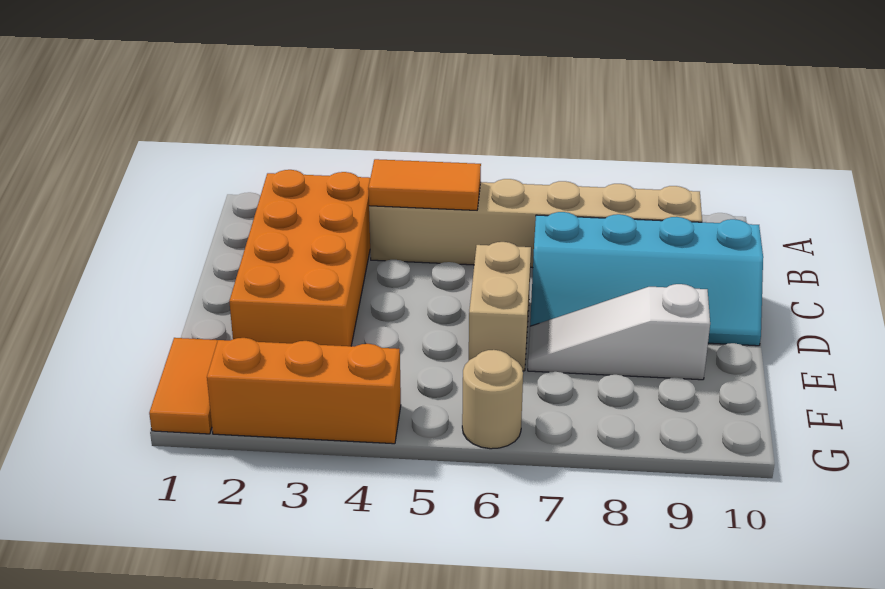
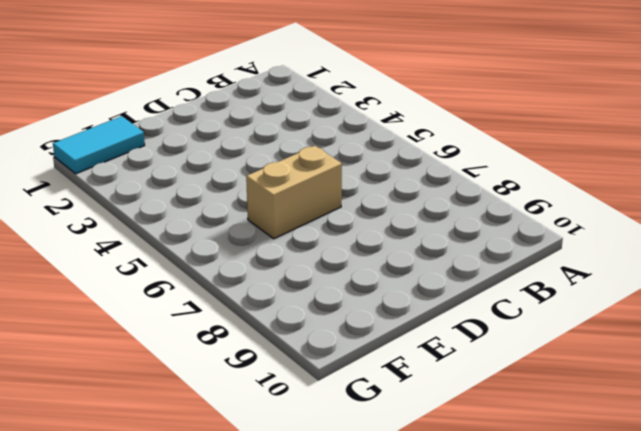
cyan 1x2 tile [53,116,145,174] -> orange 1x2 tile [149,338,218,434]
none -> orange 2x4 brick [229,170,370,346]
none -> tan 1x6 brick [369,179,702,268]

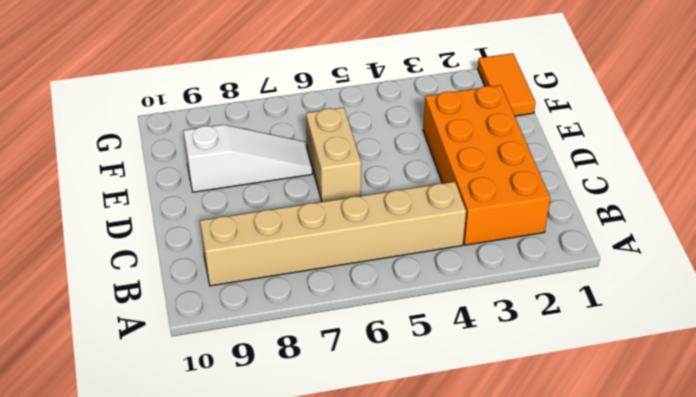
none -> cyan 2x4 slope [530,212,763,346]
none -> orange 1x3 brick [207,338,401,444]

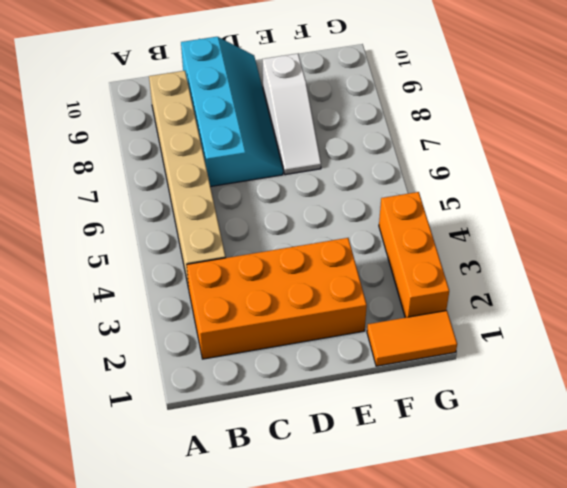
none -> tan 1x2 brick [469,242,531,371]
none -> tan 1x1 round brick [462,350,523,449]

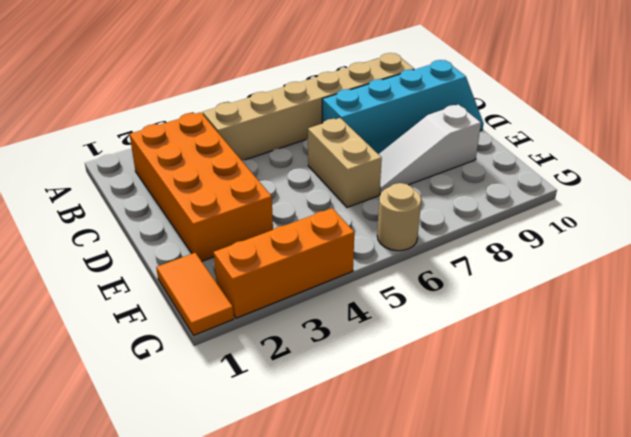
none -> orange 1x2 tile [368,159,481,210]

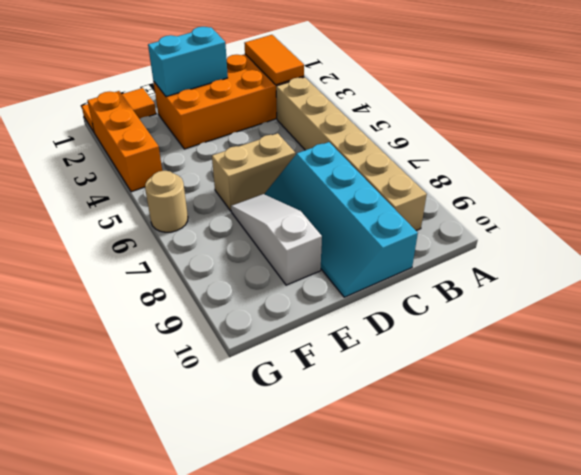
orange 1x2 tile [244,35,304,85] -> orange 1x2 tile moved to [368,159,481,210]
cyan 1x2 brick [148,27,228,97] -> none

